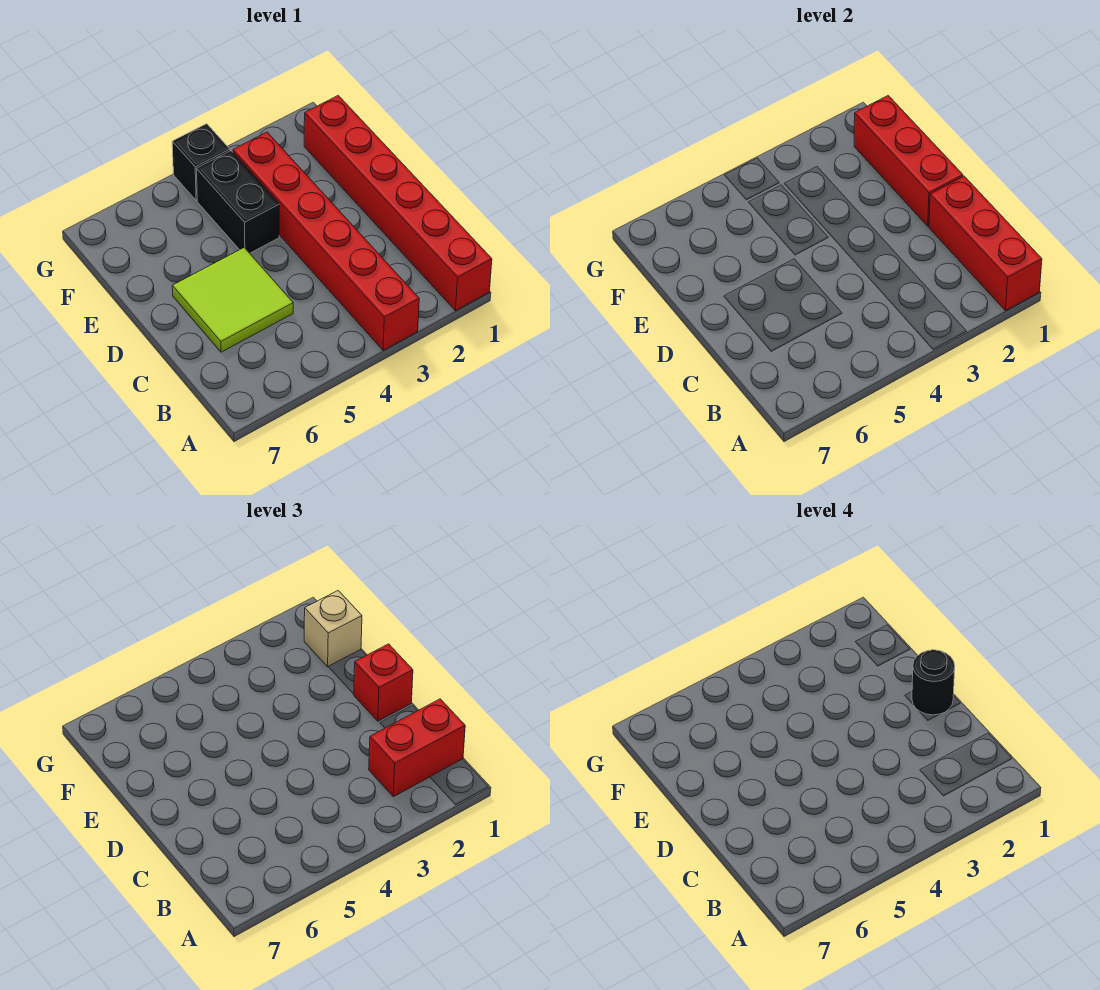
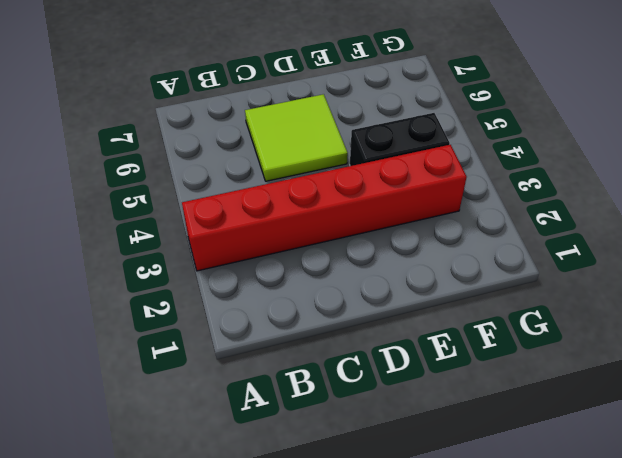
none -> red 1x6 brick [304,96,492,311]
none -> black 1x1 brick [172,124,230,200]

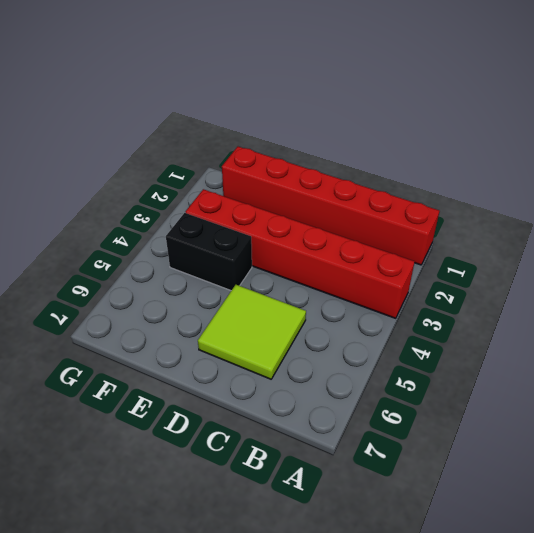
none -> black 1x1 brick [172,124,230,200]
none -> red 1x3 brick [929,176,1042,311]

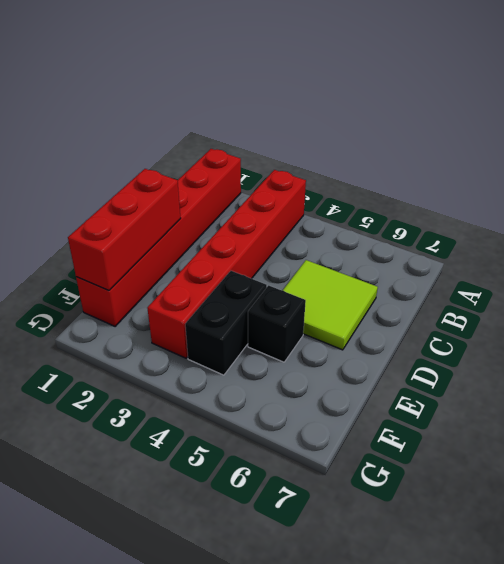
black 1x1 brick [248,285,306,362] -> black 1x1 brick moved to [172,124,230,200]
none -> red 1x3 brick [929,176,1042,311]
none -> red 1x2 brick [369,699,465,797]

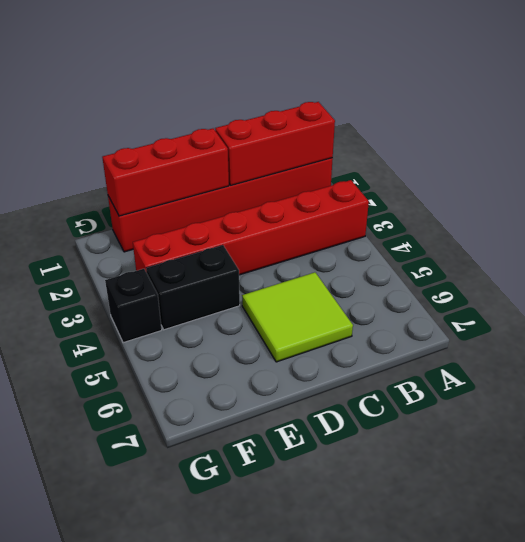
none -> red 1x2 brick [369,699,465,797]
none -> red 1x1 brick [354,644,413,721]

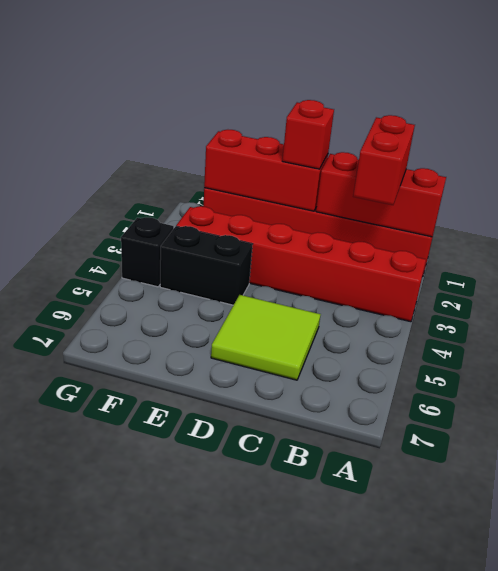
none -> tan 1x1 brick [304,591,362,667]
none -> black 1x1 round brick [912,650,955,715]

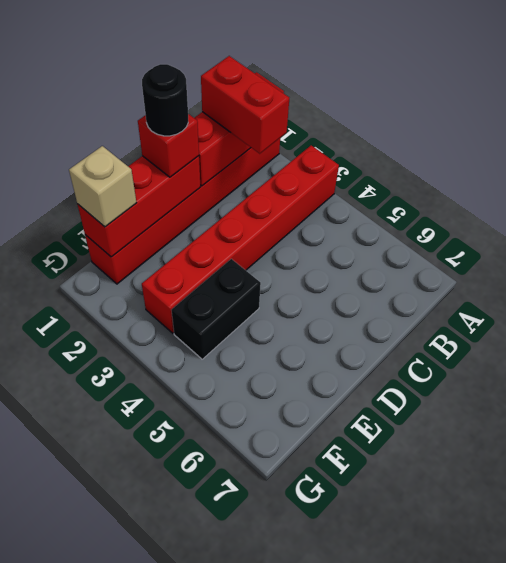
none -> lime 2x2 tile [172,248,293,352]
none -> black 1x1 brick [172,124,230,200]

